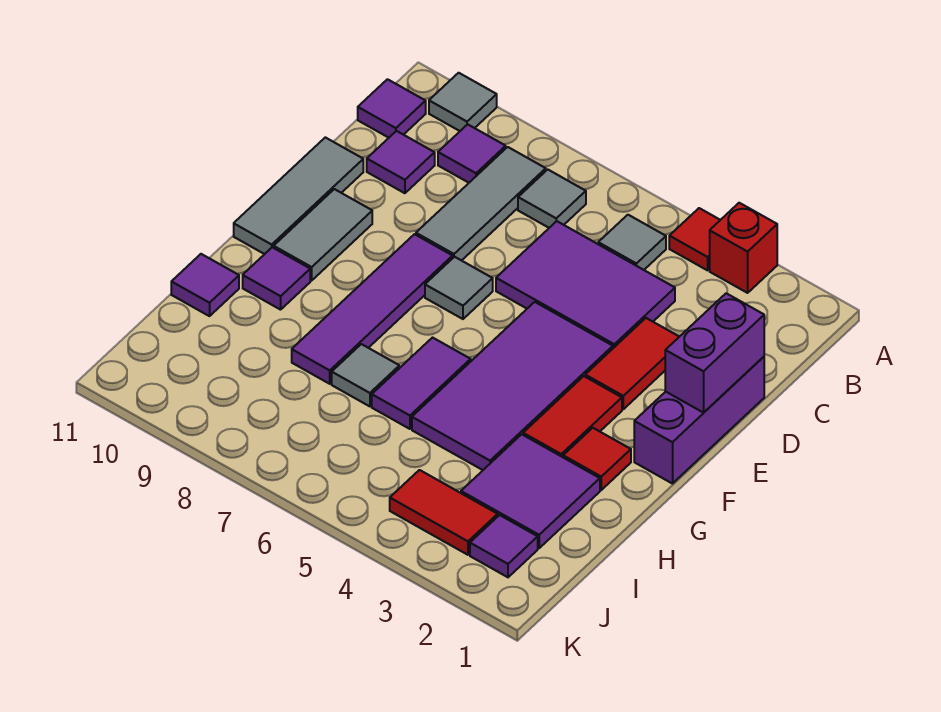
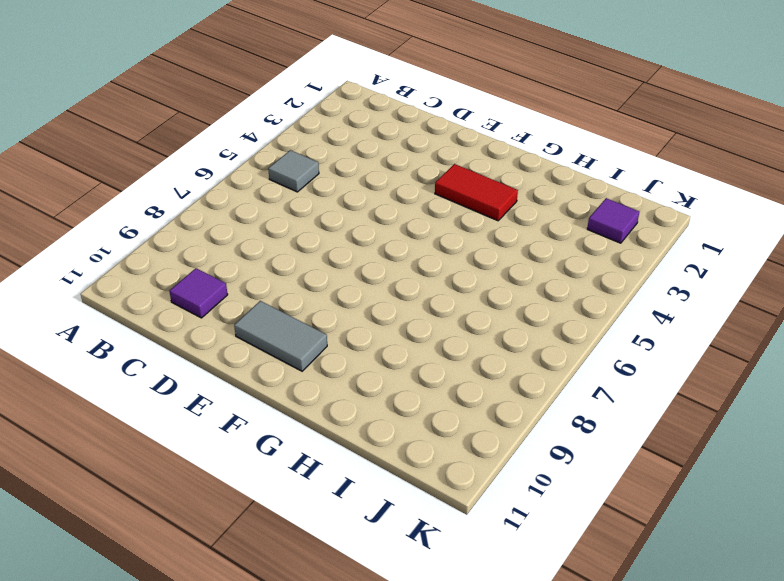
none -> red 1x1 brick [710,203,777,293]
none -> red 1x1 tile [669,208,720,270]
none -> grey 1x1 tile [429,73,497,131]

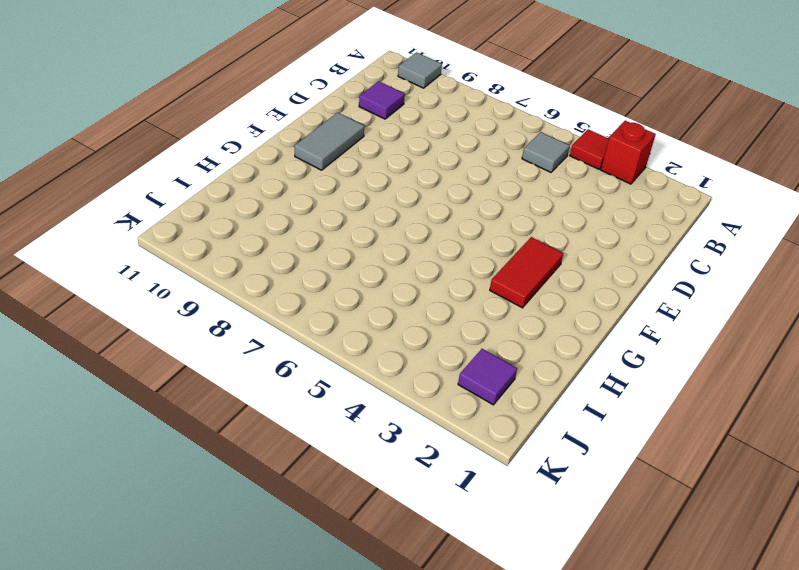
none -> grey 1x1 tile [518,170,586,228]
none -> grey 1x3 tile [416,147,546,261]
none -> purple 1x1 tile [438,124,506,183]

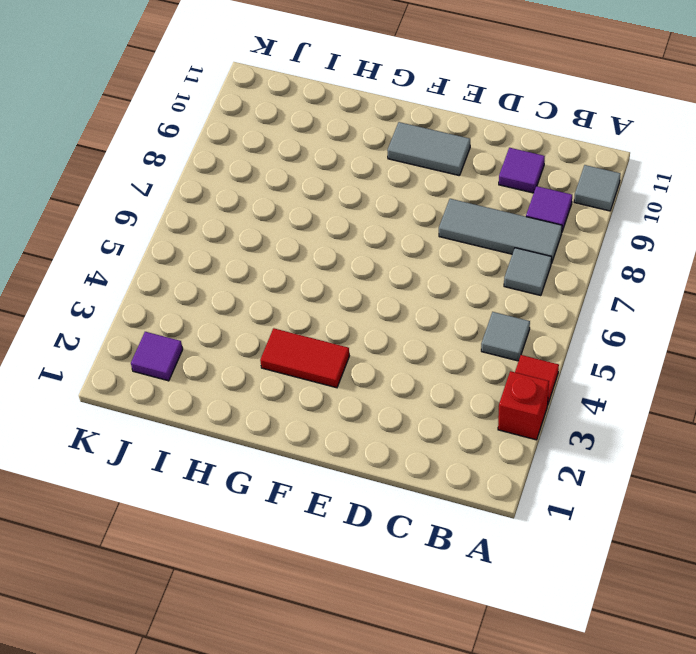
none -> purple 1x1 tile [358,79,426,138]
none -> purple 2x3 tile [496,221,675,348]
none -> purple 1x3 brick [634,357,764,484]

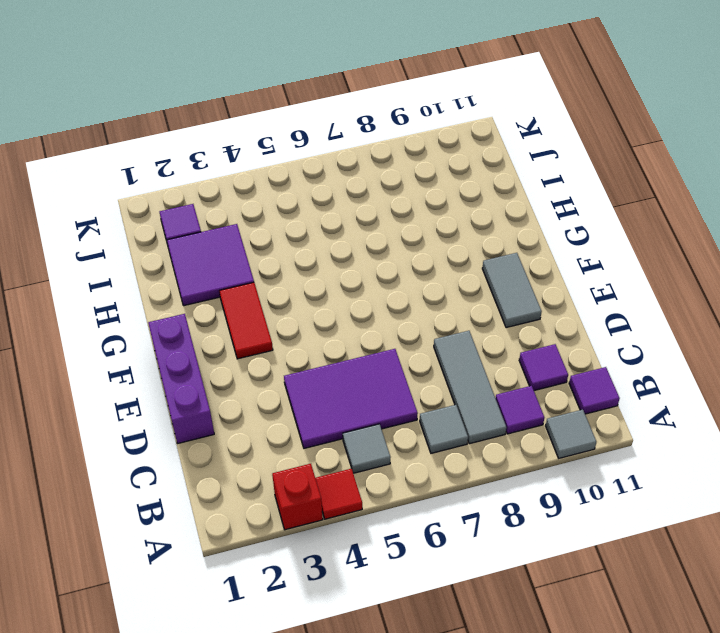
none -> red 1x2 tile [585,318,679,409]
none -> grey 1x3 tile [234,137,363,254]
none -> purple 2x4 tile [412,302,613,470]

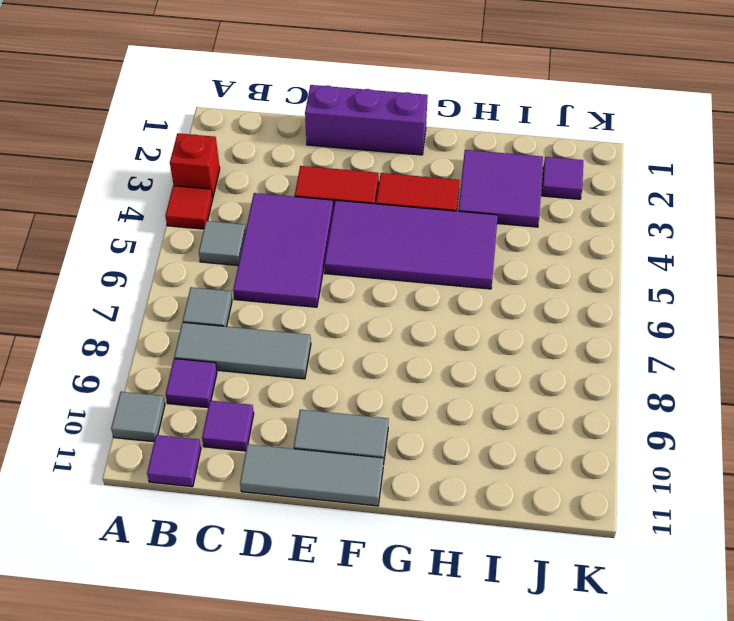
none -> grey 1x1 tile [425,257,493,319]
none -> purple 1x4 tile [292,234,453,384]
none -> red 1x1 tile [563,428,631,490]

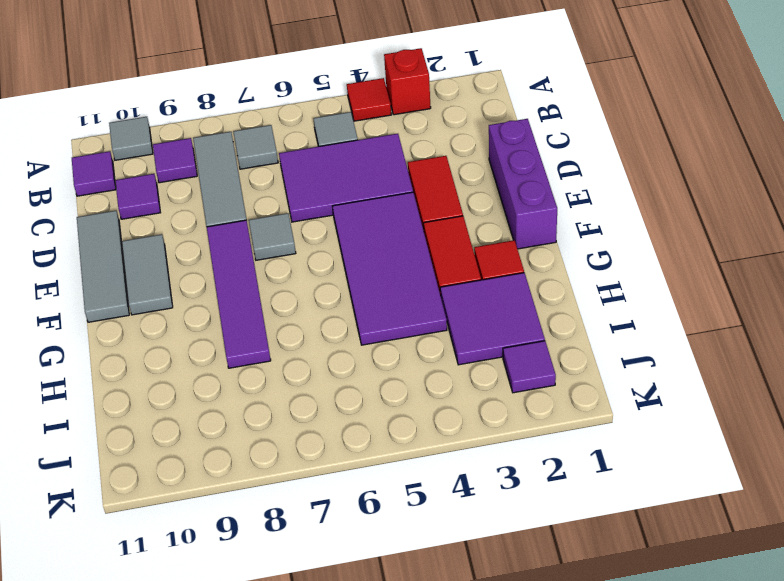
none -> purple 1x2 tile [372,338,471,429]
none -> purple 1x1 tile [243,247,310,310]
none -> grey 1x1 tile [332,344,399,406]

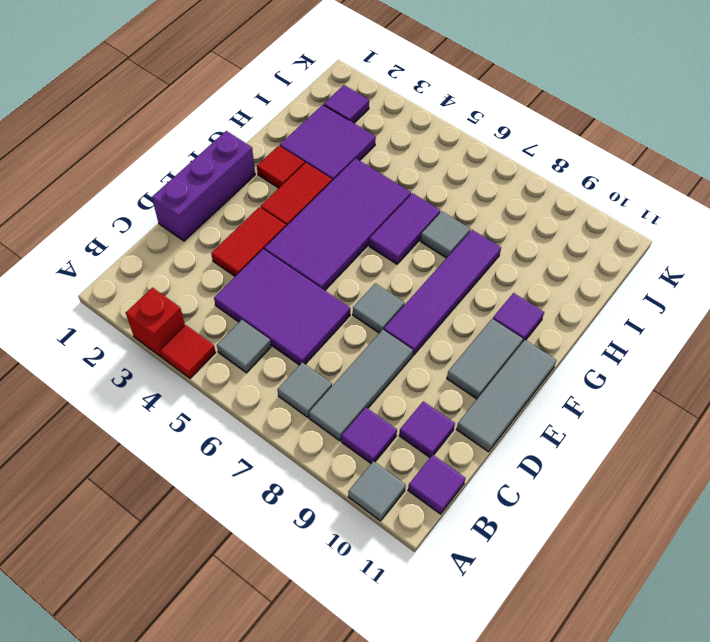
none -> purple 1x1 tile [171,254,239,316]
none -> red 1x2 tile [390,470,498,555]
none -> purple 1x2 brick [665,293,764,413]

